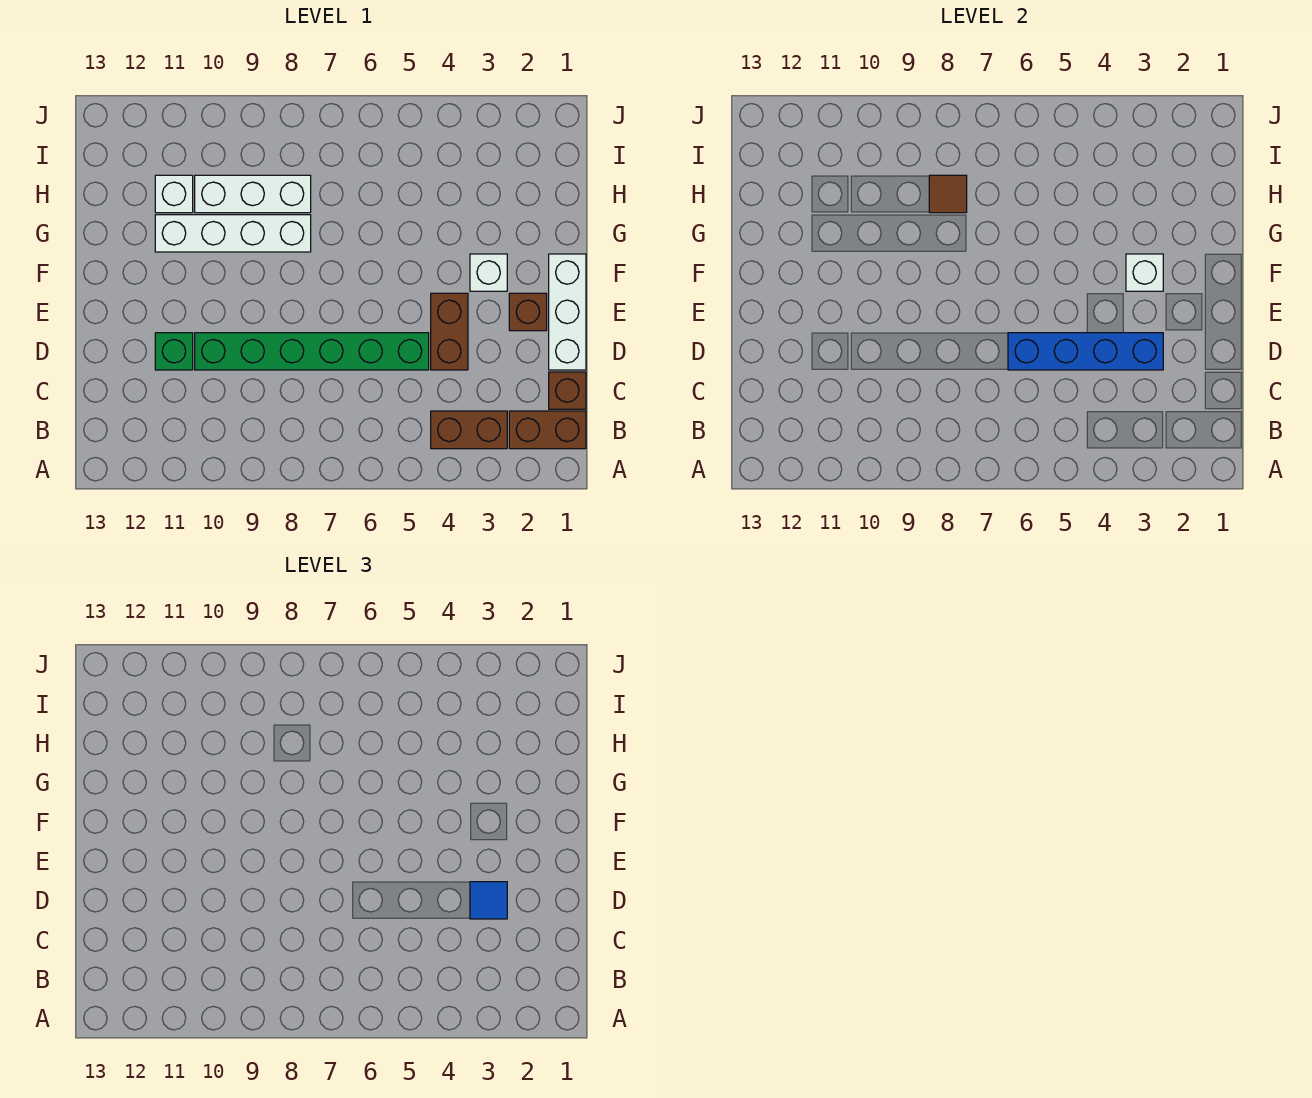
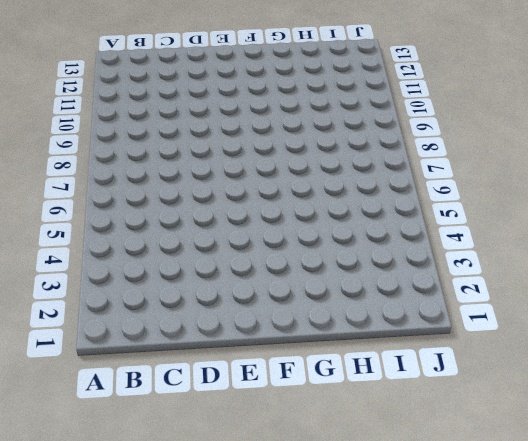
none -> brown 1x2 brick [509,411,586,449]
none -> brown 1x2 brick [431,411,507,449]
none -> brown 1x1 brick [549,372,586,409]

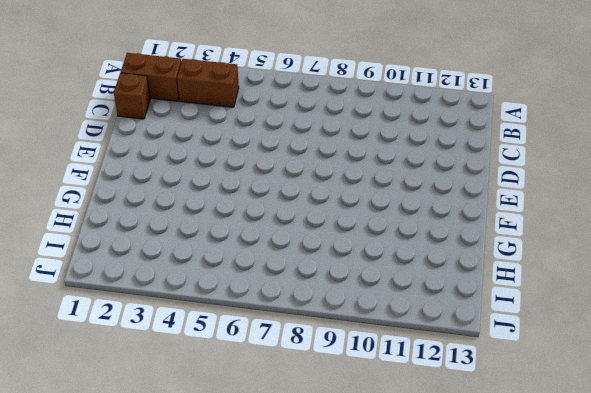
none -> white 1x3 brick [549,254,586,370]
none -> brown 1x2 brick [431,293,468,370]
none -> green 1x6 brick [195,333,429,370]

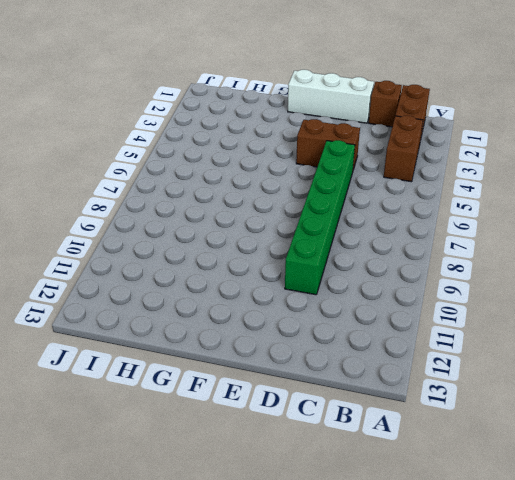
none -> green 1x1 brick [155,333,193,370]
none -> brown 1x1 brick [509,293,547,331]
none -> white 1x1 brick [470,254,507,291]

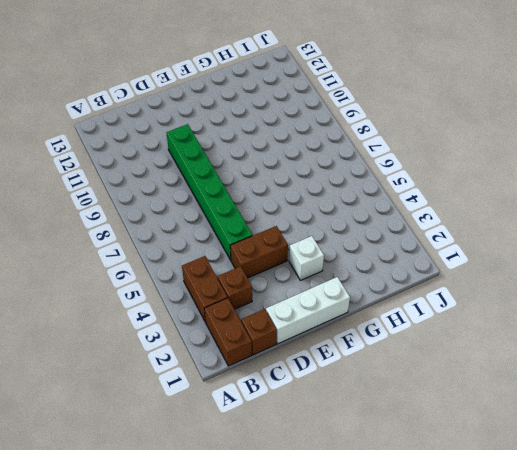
brown 1x1 brick [218,266,252,309] -> brown 1x1 brick moved to [509,293,547,331]
none -> green 1x1 brick [155,333,193,370]
none -> white 1x4 brick [155,215,311,252]
none -> white 1x3 brick [195,175,311,213]

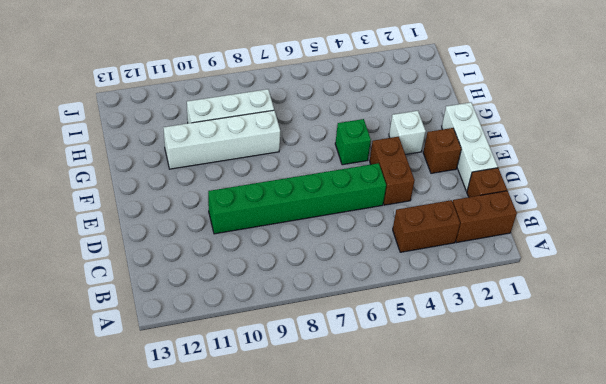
green 1x1 brick [335,119,371,165] -> green 1x1 brick moved to [155,333,193,370]
none -> white 1x1 brick [155,175,193,213]
none -> blue 1x4 brick [1008,333,1163,370]
none -> white 1x1 brick [1126,254,1163,291]

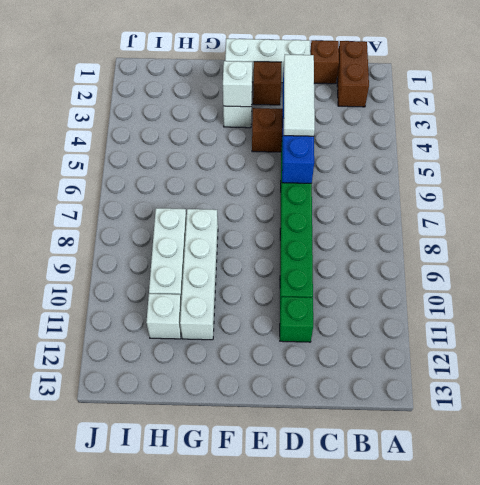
white 1x3 tile [284,54,315,136] -> blue 1x1 tile [470,882,507,919]
none -> brown 1x2 brick [431,411,507,449]
none -> brown 1x1 tile [929,175,967,213]

